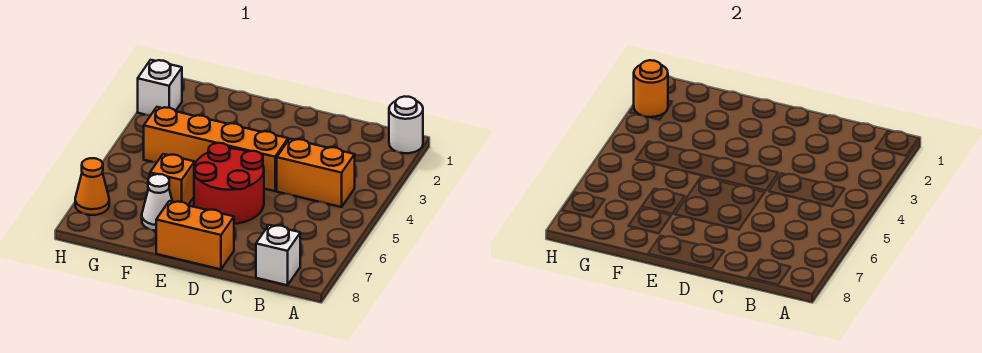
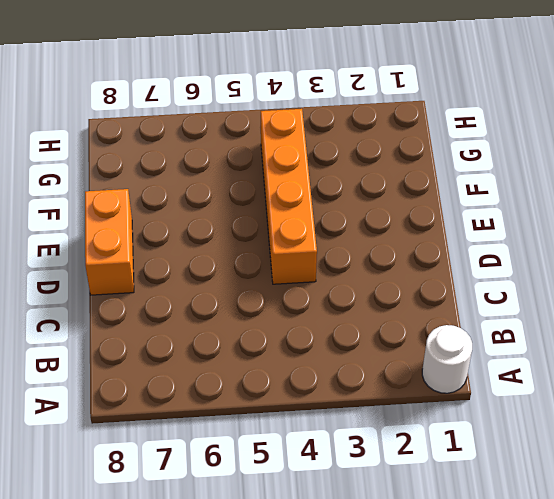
none -> orange 1x2 brick [277,139,355,207]
none -> white 1x1 brick [256,225,300,285]

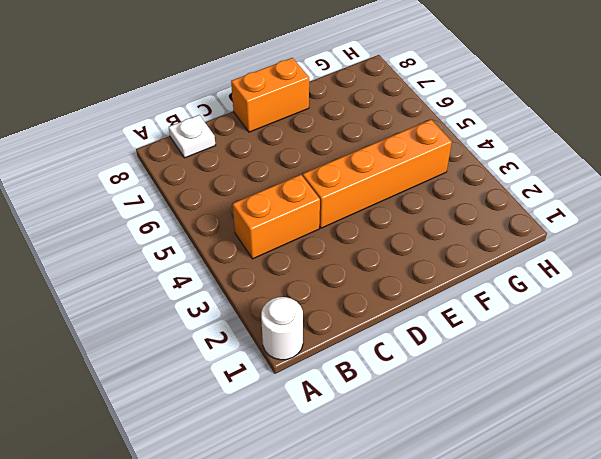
white 1x1 plate [169,115,216,158] -> white 1x1 brick [256,225,300,285]
none -> red 2x2 round brick [194,143,264,224]
none -> orange 1x1 brick [150,154,195,205]

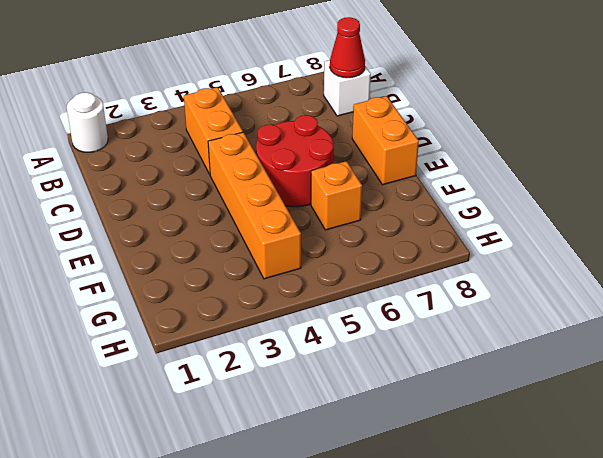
red 1x1 cone [330,17,365,78] -> none
none -> white 1x1 cone [142,174,172,231]
none -> white 1x1 brick [138,60,182,115]

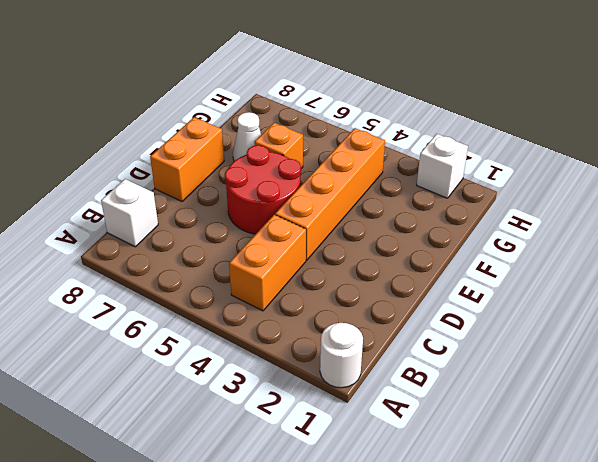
none -> orange 1x1 cone [75,158,109,215]
none -> orange 1x1 round brick [634,60,668,117]

